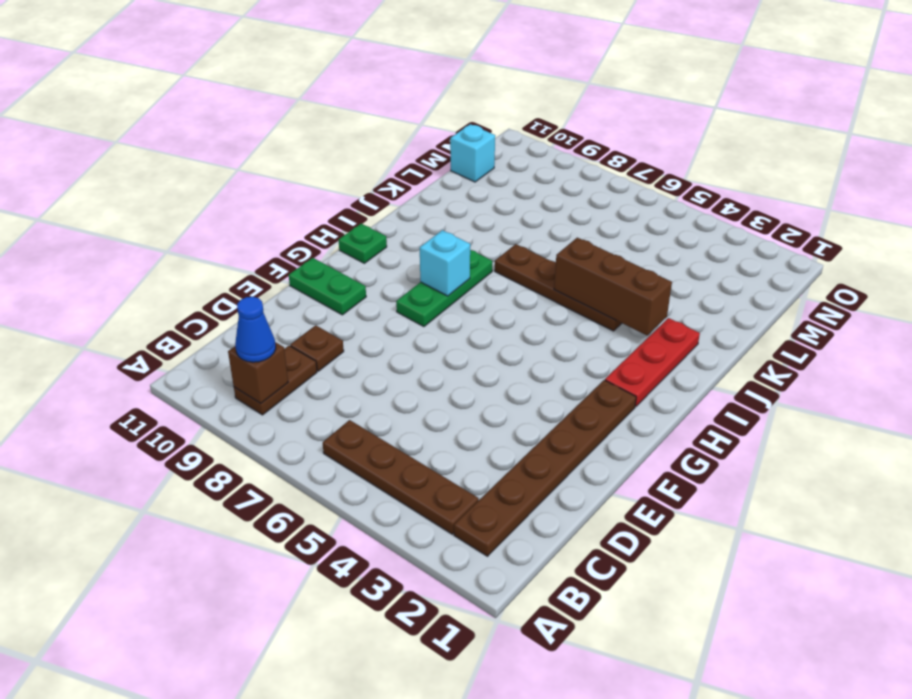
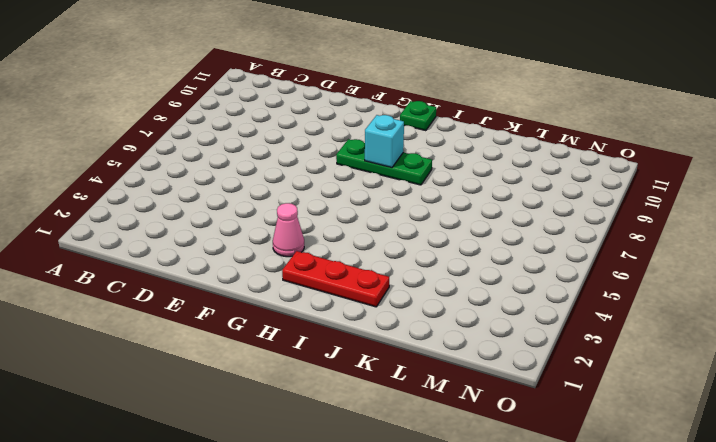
pink 1x1 cone [273,203,304,257] -> none
none -> brown 1x6 plate [454,380,636,556]
none -> brown 1x4 plate [323,420,479,534]
none -> brown 1x2 plate [234,346,317,415]

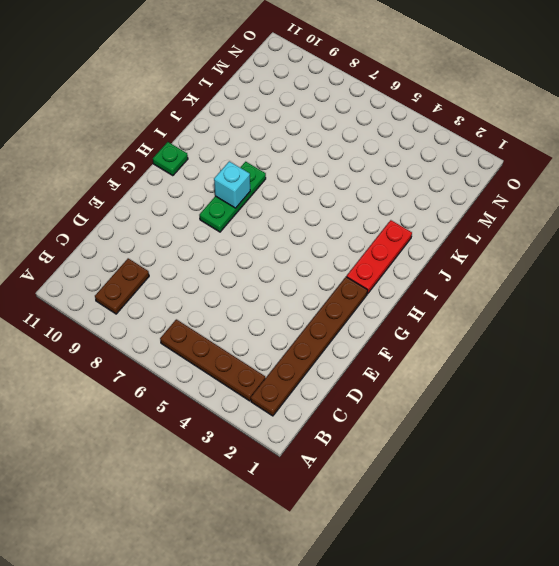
none -> brown 1x1 plate [290,325,344,371]
none -> green 1x2 plate [289,258,366,315]
none -> brown 1x4 plate [495,244,622,331]

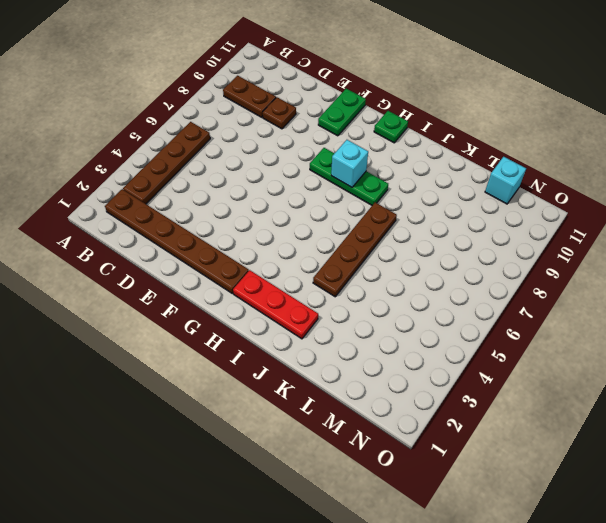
none -> brown 1x1 brick [228,342,288,403]
none -> brown 1x3 brick [554,238,672,335]
none -> blue 1x1 cone [235,297,276,362]

